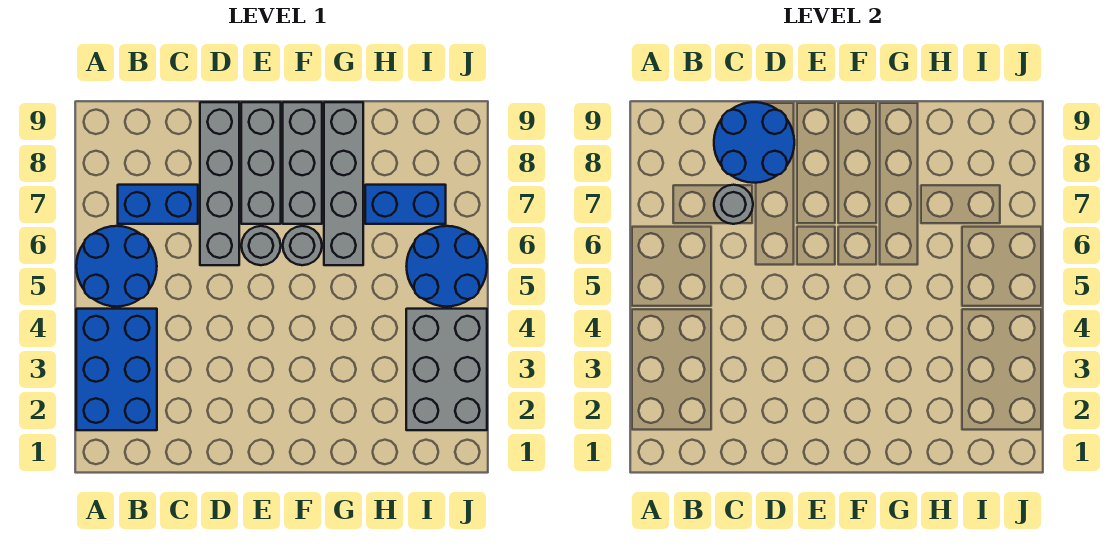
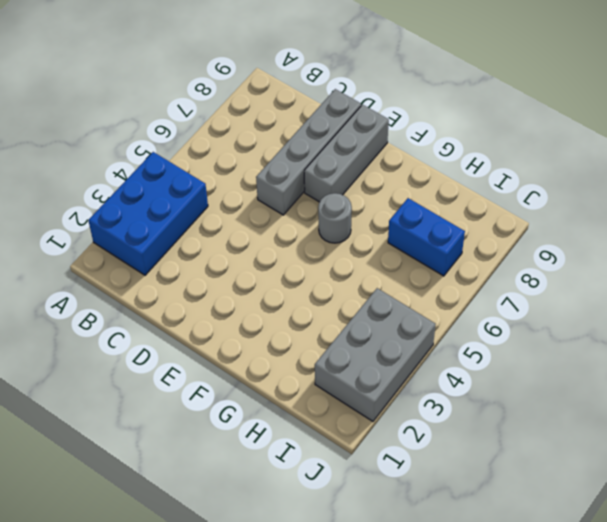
none -> blue 2x2 round brick [76,226,157,307]
none -> blue 1x2 brick [118,185,198,224]
none -> grey 1x1 round brick [241,226,281,265]

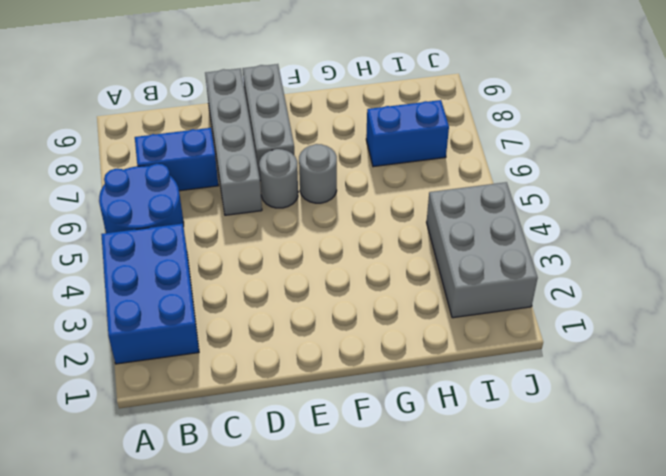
none -> grey 1x3 brick [283,102,322,224]
none -> grey 1x4 brick [324,102,363,265]
none -> blue 2x2 round brick [406,226,487,307]

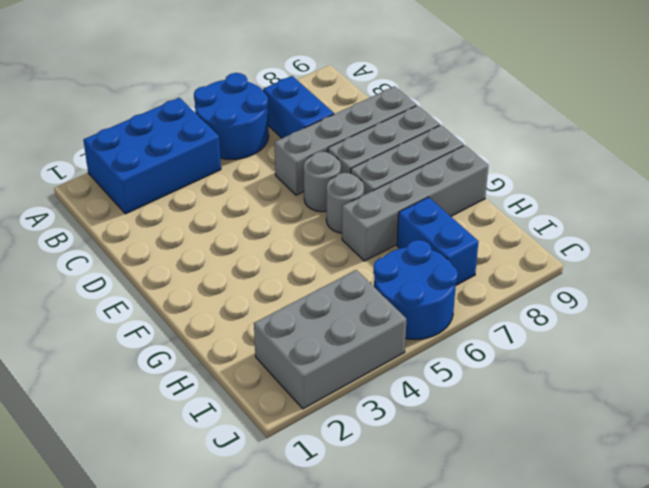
none -> grey 1x1 round brick [714,185,753,224]
none -> blue 2x2 round brick [714,102,794,183]

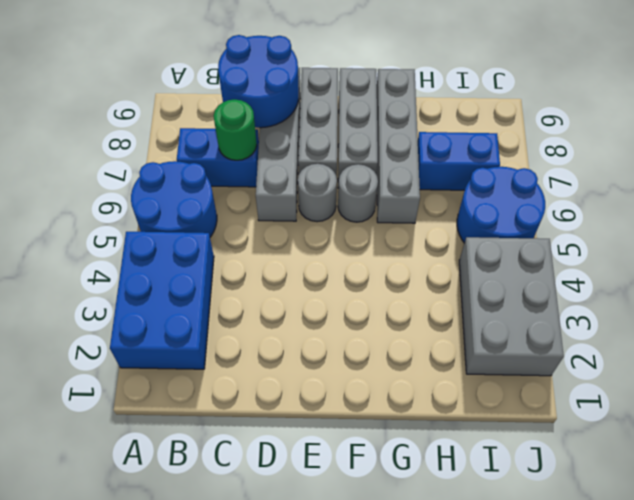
green 1x1 round brick [214,99,257,160] -> grey 1x1 round brick [714,185,753,224]

